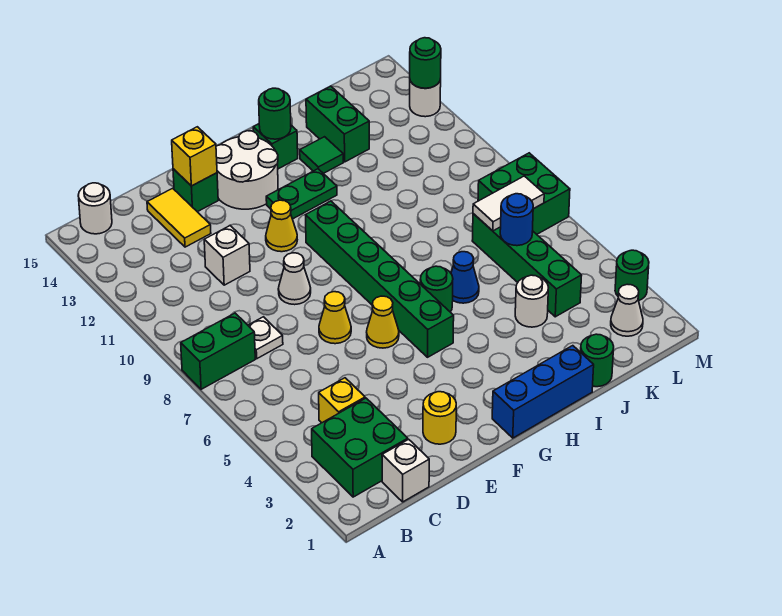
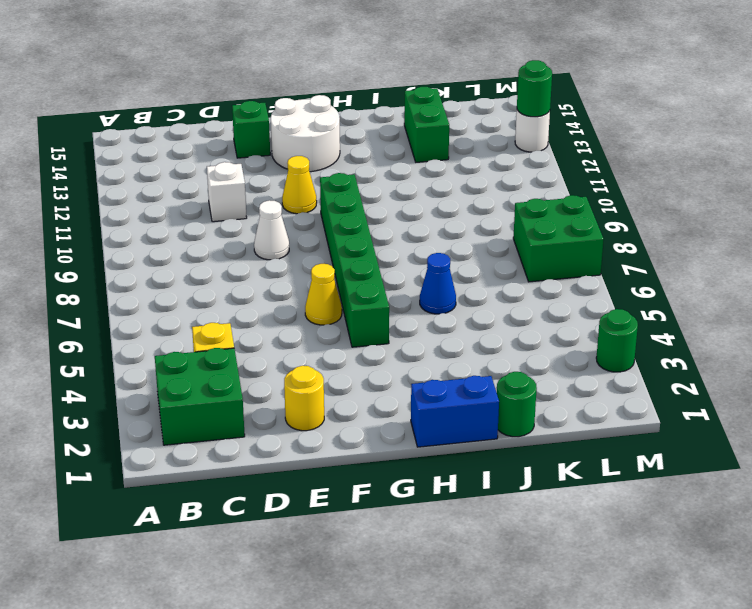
blue 1x2 brick [411,376,499,447] -> blue 1x3 brick [492,346,594,438]
none -> green 1x2 brick [181,313,255,389]
none -> white 1x1 round brick [78,183,112,234]
none -> white 1x1 brick [382,439,429,502]
none -> white 1x1 plate [248,317,283,359]

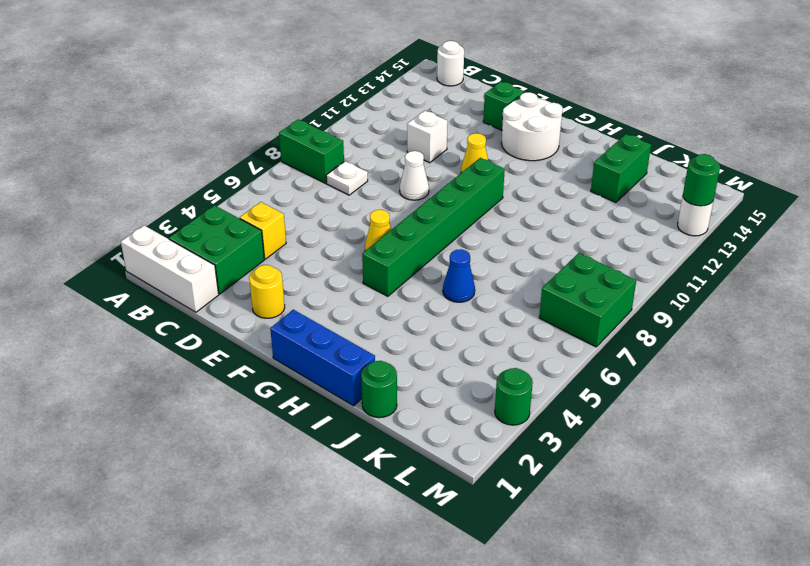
white 1x3 brick [121,225,219,312] -> white 1x1 brick [382,439,429,502]
none -> yellow 1x2 tile [147,188,211,247]
none -> yellow 1x1 cone [319,292,351,344]
none -> green 1x2 plate [266,169,337,219]
none -> green 1x1 round brick [420,266,453,312]

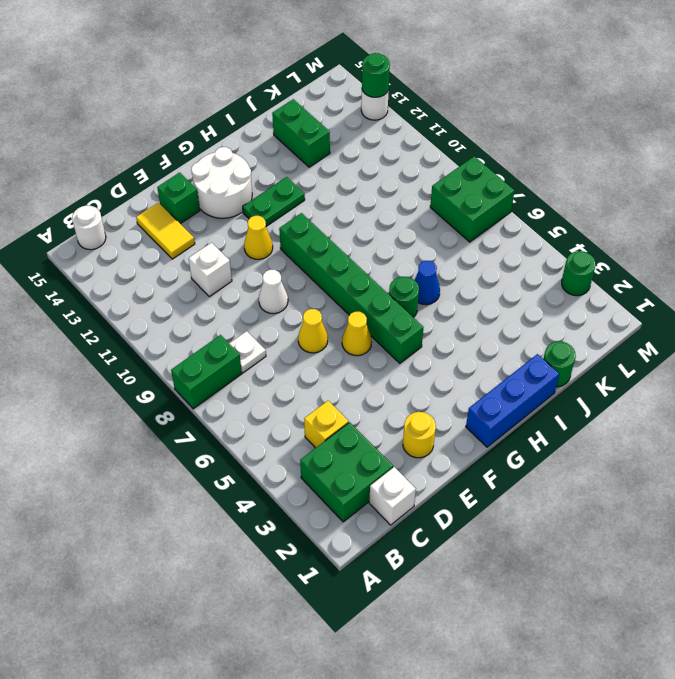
none -> green 1x1 brick [253,124,298,169]
none -> green 1x1 tile [300,137,343,174]
none -> white 1x1 round brick [515,275,548,327]
none -> green 1x4 brick [472,214,582,317]

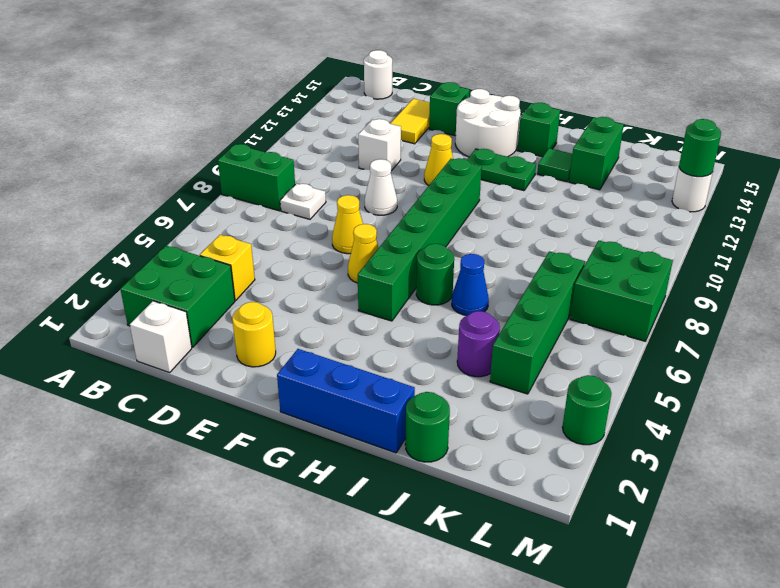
purple 1x1 round brick [457,311,500,377] -> white 1x1 round brick [515,275,548,327]
none -> white 1x1 cone [611,284,643,336]
none -> yellow 1x1 brick [172,127,217,186]
none -> green 1x1 round brick [259,88,291,139]
none -> blue 1x1 round brick [500,194,533,246]

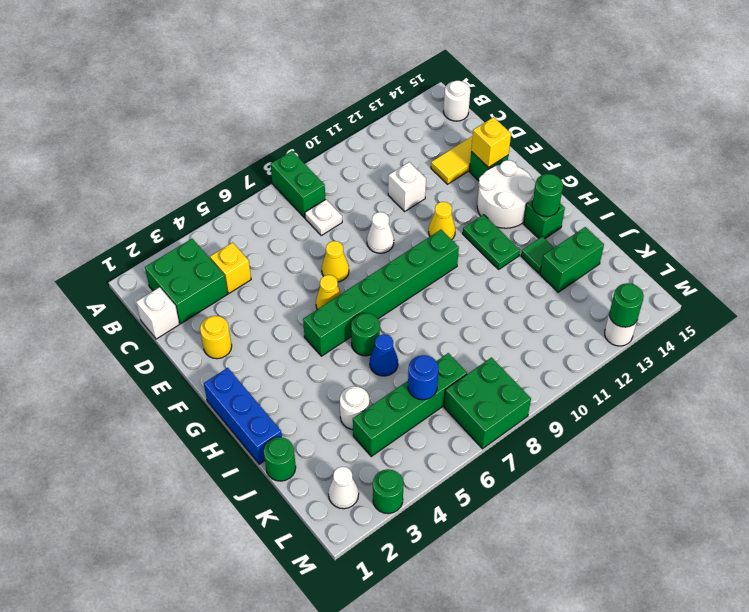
none -> white 1x2 tile [473,176,544,231]

